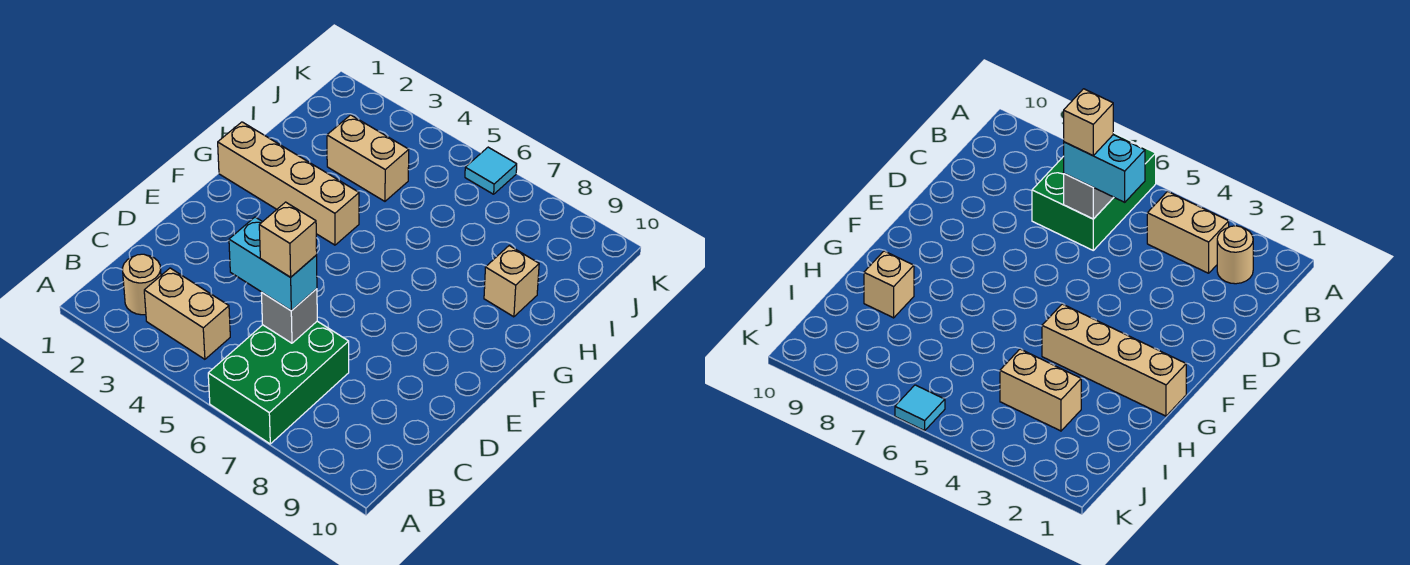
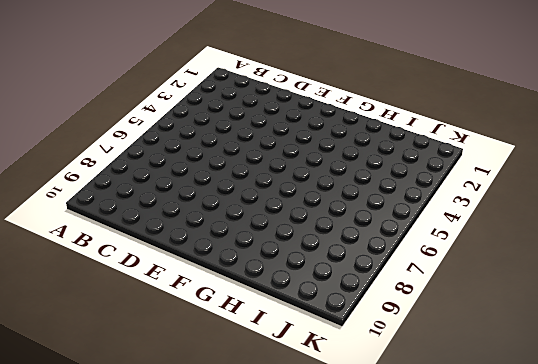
none -> green 2x3 brick [208,321,349,444]
none -> tan 1x1 round brick [123,254,161,315]

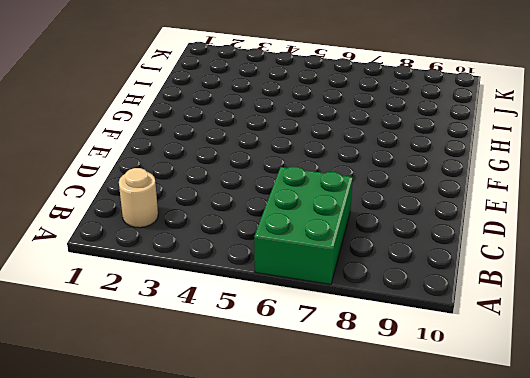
none -> tan 1x2 brick [144,268,230,359]
none -> tan 1x4 brick [218,122,359,245]

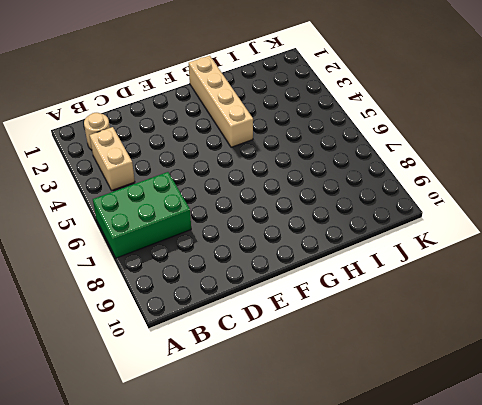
none -> tan 1x1 brick [484,246,539,317]
none -> tan 1x2 brick [327,115,409,201]

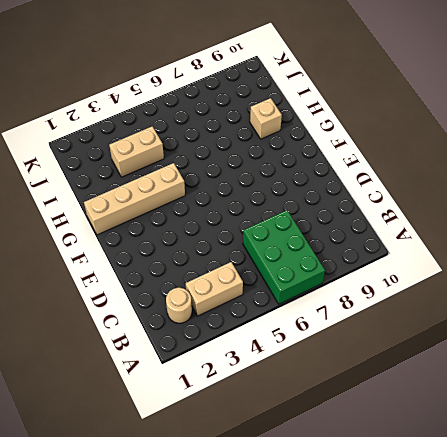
none -> cyan 1x1 tile [465,147,517,194]
none -> grey 1x1 brick [262,289,317,343]

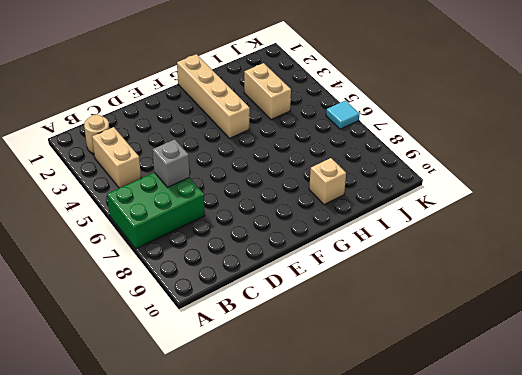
none -> cyan 1x2 brick [229,217,317,311]
none -> tan 1x1 brick [259,202,317,277]

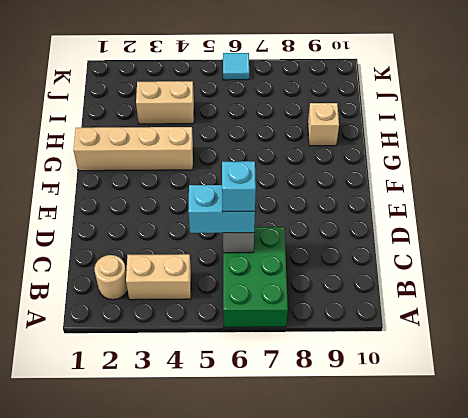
cyan 1x1 brick [222,161,256,212] -> tan 1x1 brick [259,202,317,277]

